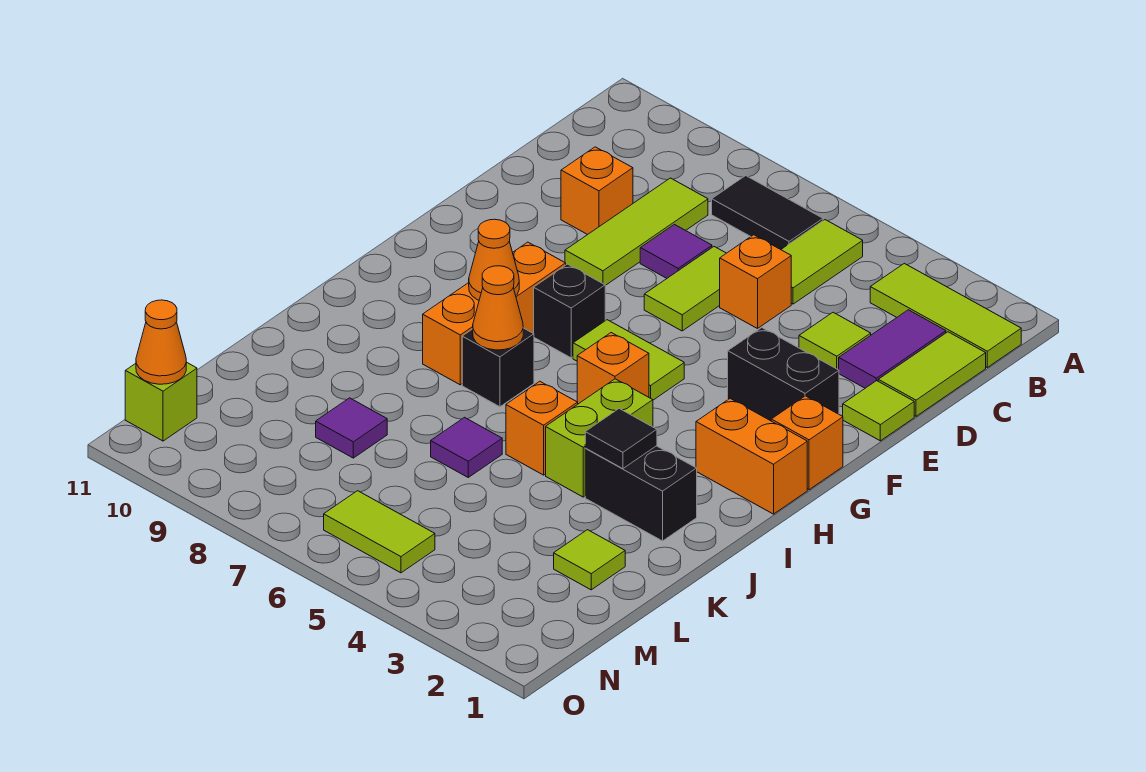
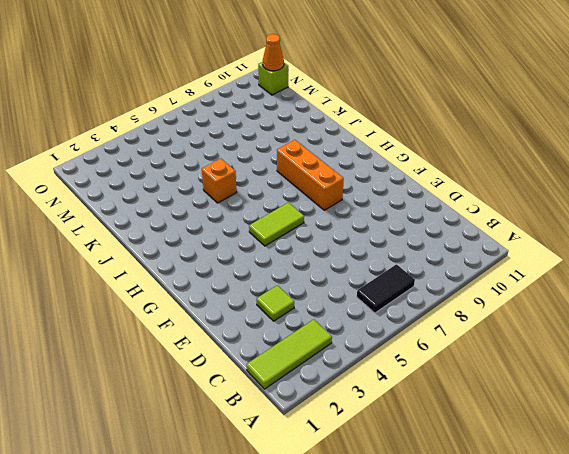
none -> lime 1x2 tile [781,220,863,304]
none -> lime 1x2 tile [878,332,986,416]
none -> purple 1x2 tile [839,310,946,388]
none -> lime 1x3 tile [565,178,708,285]

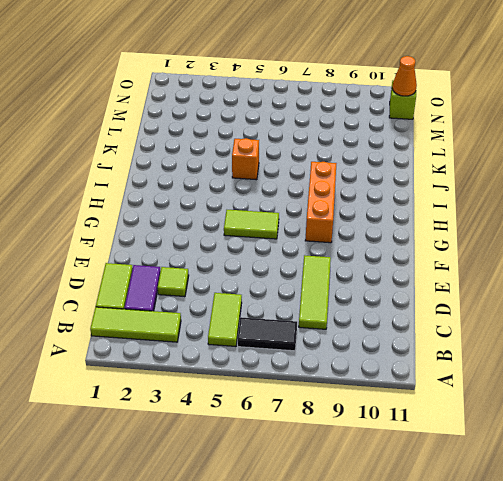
none -> orange 1x1 brick [720,235,791,329]
none -> lime 1x2 tile [644,247,726,331]
none -> purple 1x1 tile [640,224,712,278]
none -> orange 1x1 brick [561,147,633,235]

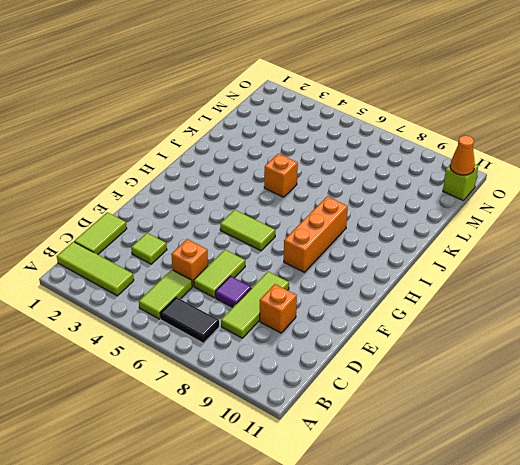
none -> purple 1x2 tile [839,310,946,388]
none -> lime 1x1 tile [843,381,914,441]
none -> black 1x2 brick [728,328,839,421]
none -> orange 1x1 brick [771,396,843,490]

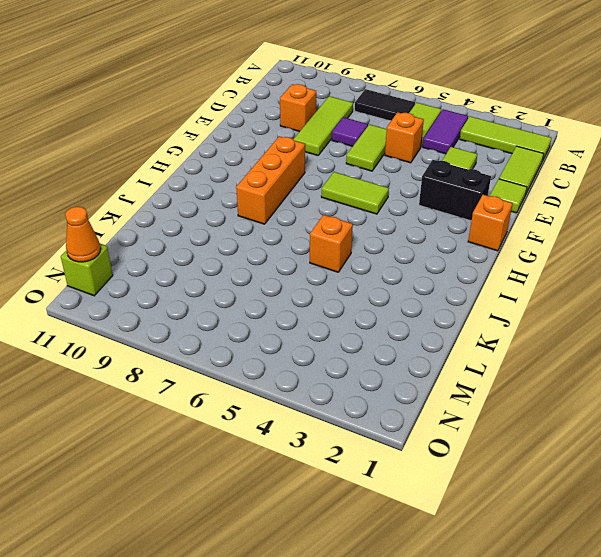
purple 1x2 tile [423,109,468,154] -> purple 1x2 tile moved to [839,310,946,388]
none -> black 1x1 brick [534,264,605,358]
none -> orange 1x2 brick [696,399,807,514]
none -> orange 1x1 brick [577,333,649,404]
none -> lime 1x2 brick [546,379,653,497]

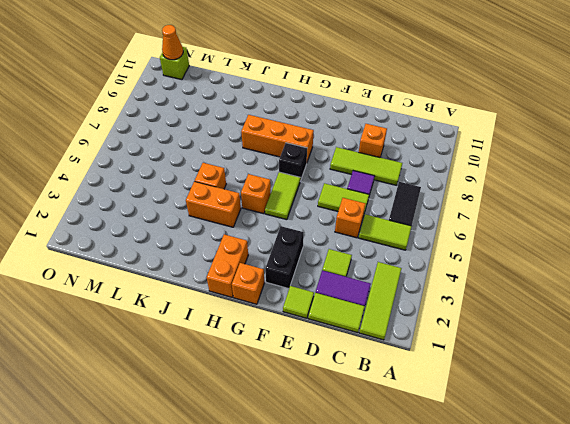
orange 1x2 brick [186,182,241,227] -> lime 1x2 brick [546,379,653,497]
none -> black 1x1 brick [462,328,534,407]
none -> black 1x2 brick [585,446,697,541]
none -> purple 1x1 tile [431,417,502,477]
none -> lime 1x1 tile [554,530,625,590]

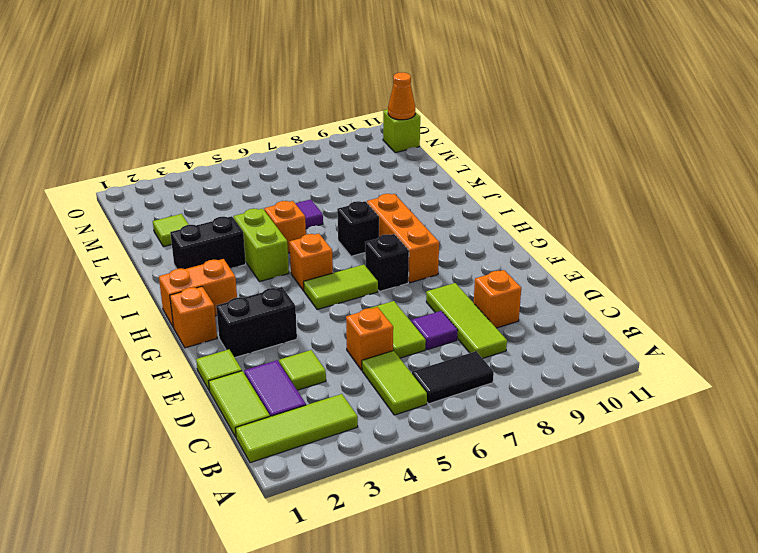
none -> purple 1x1 tile [316,398,387,458]
none -> lime 1x2 tile [324,491,435,573]
none -> orange 1x1 cone [469,219,519,300]
none -> orange 1x1 cone [473,266,523,350]

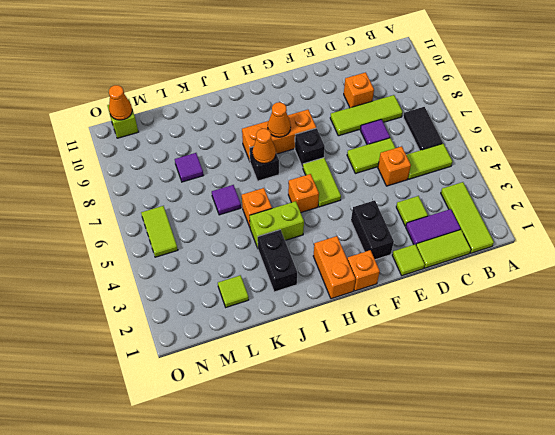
none -> black 1x1 tile [585,409,657,469]

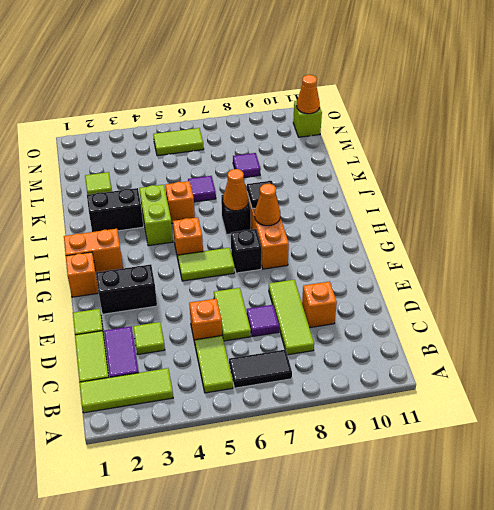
black 1x1 tile [247,181,277,209] -> black 1x1 tile moved to [585,409,657,469]

